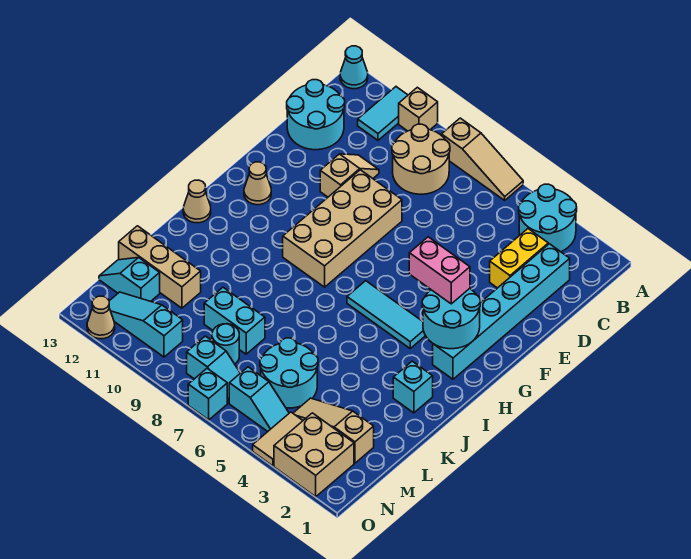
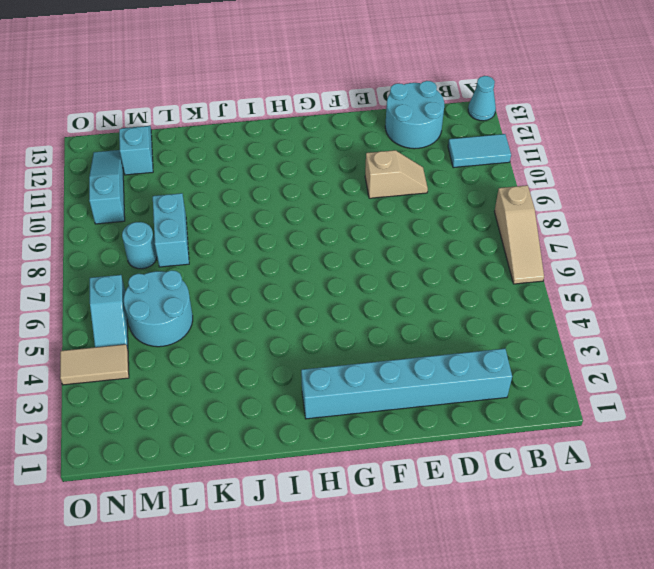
none -> cyan 2x2 round brick [519,184,577,252]
none -> tan 1x1 brick [399,87,438,131]
none -> tan 2x2 round brick [392,124,450,194]
none -> yellow 1x2 brick [490,229,548,288]

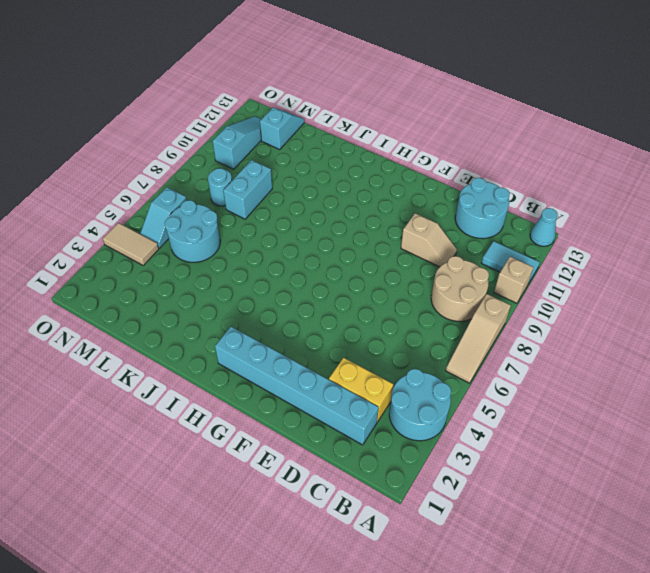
none -> tan 2x4 brick [283,170,402,287]
none -> tan 1x1 cone [244,162,271,205]
none -> cyan 1x3 tile [347,281,425,348]
none -> tan 1x1 cone [183,180,211,223]

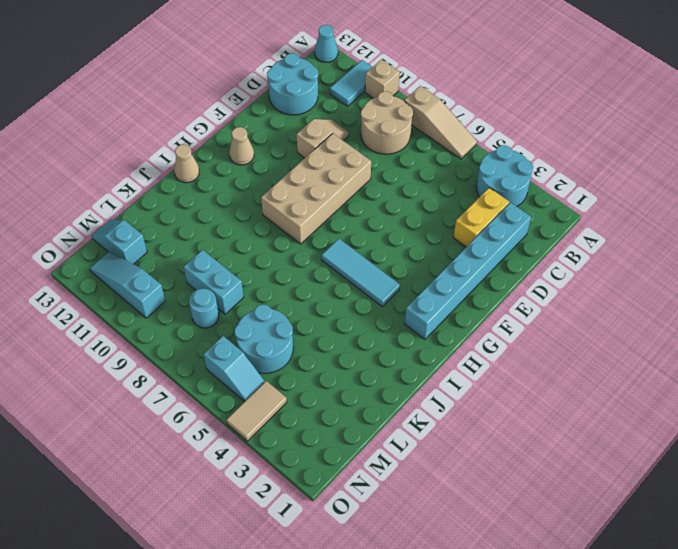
none -> cyan 1x1 brick [393,361,433,413]
none -> tan 1x3 brick [119,226,201,308]
none -> tan 1x3 slope [293,398,374,463]
none -> tan 2x2 brick [274,413,354,497]

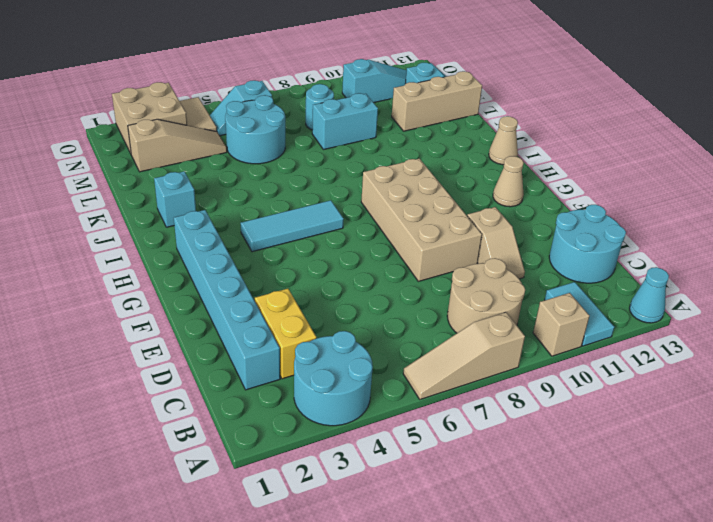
none -> cyan 1x2 slope [187,336,240,403]
none -> cyan 1x1 brick [188,368,227,420]
none -> tan 1x1 cone [87,296,115,339]
none -> cyan 2x2 round brick [422,289,480,349]

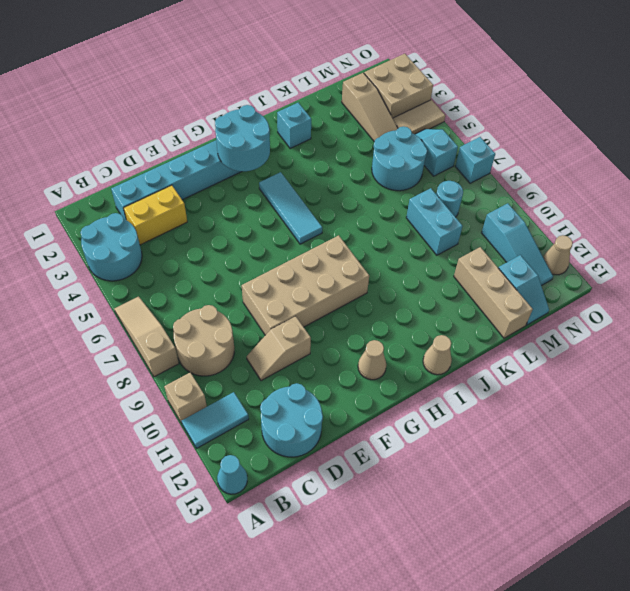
none -> cyan 1x2 slope [187,336,240,403]
none -> pink 1x2 brick [409,237,470,304]

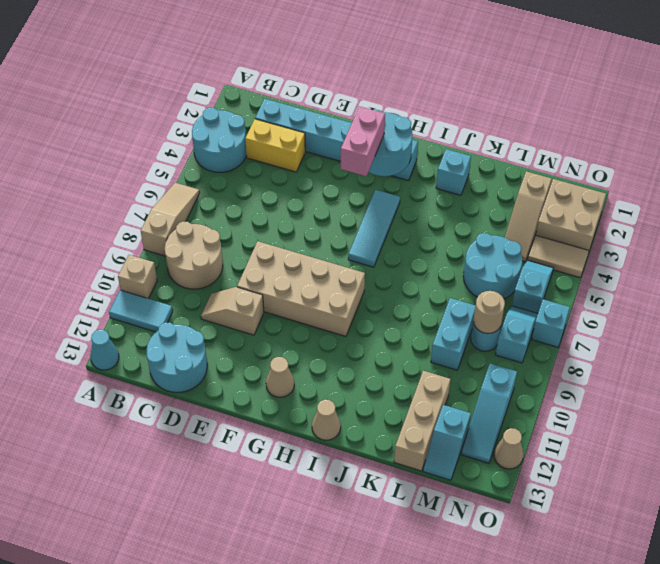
tan 1x1 round brick [473,291,505,334] -> none

